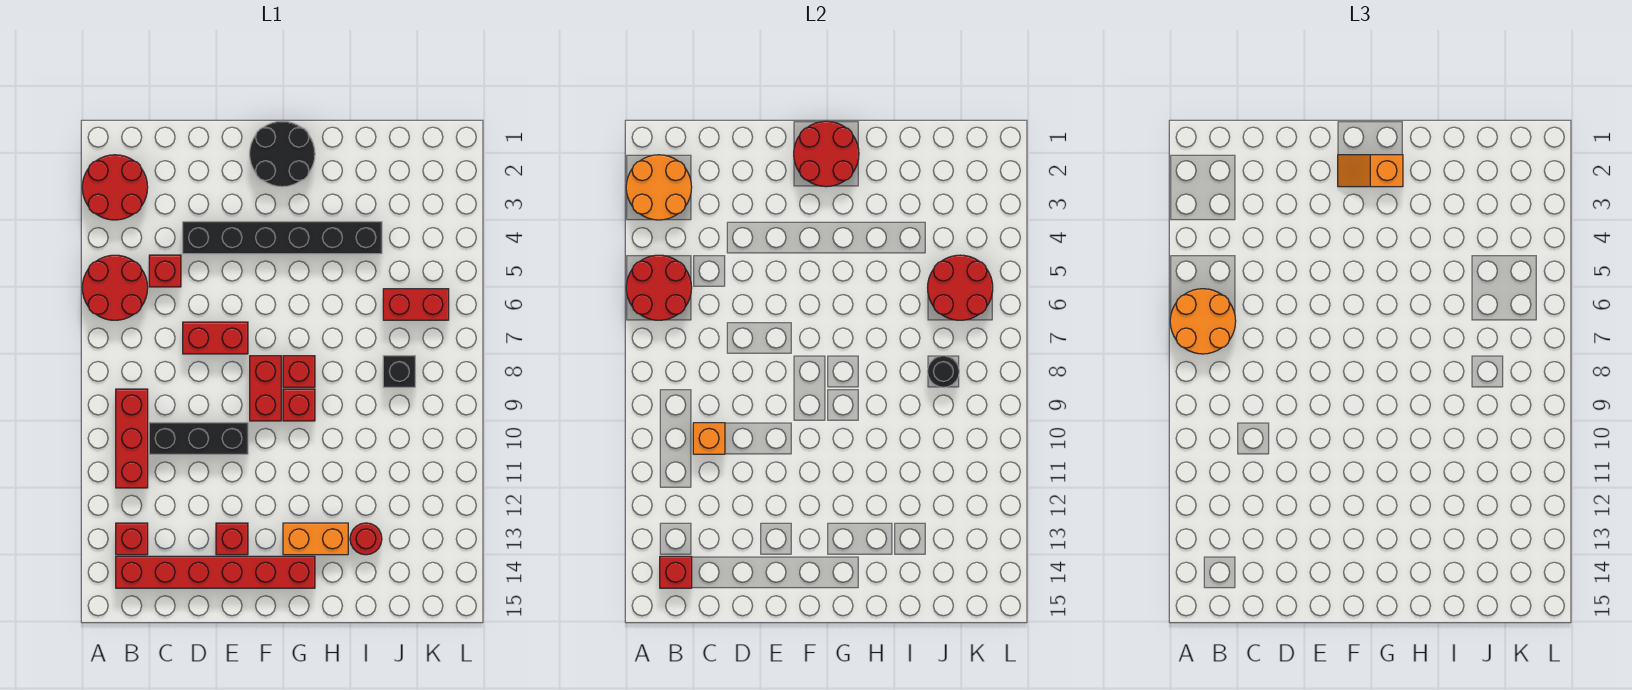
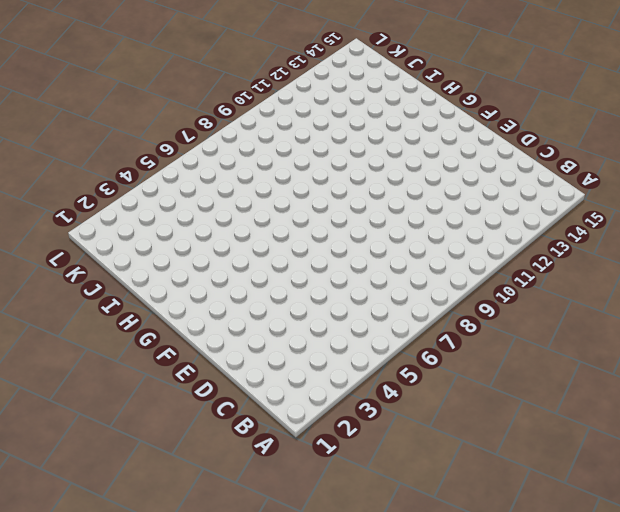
none -> red 2x2 round brick [82,155,148,220]
none -> red 2x2 round brick [82,255,148,320]
none -> red 1x3 brick [116,389,148,488]

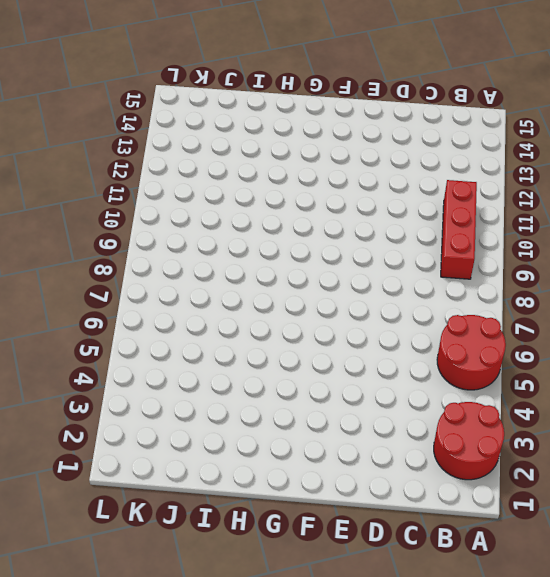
none -> red 1x1 brick [116,523,148,555]
none -> red 1x6 brick [116,556,315,588]
none -> red 1x1 brick [149,255,181,287]

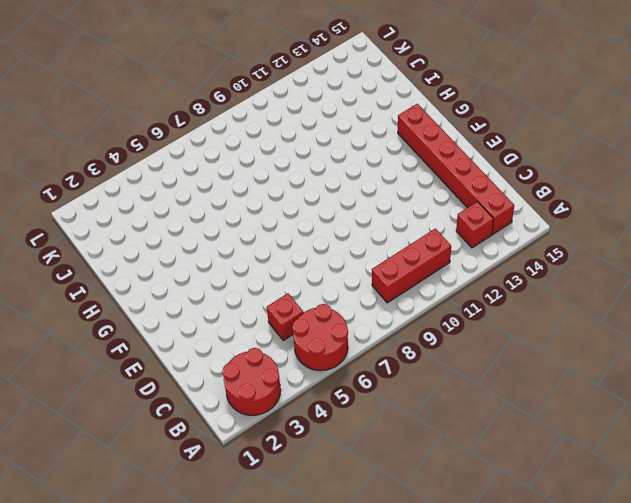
none -> black 1x3 brick [149,423,248,454]
none -> black 1x6 brick [183,222,382,254]
none -> red 1x2 brick [183,322,248,354]

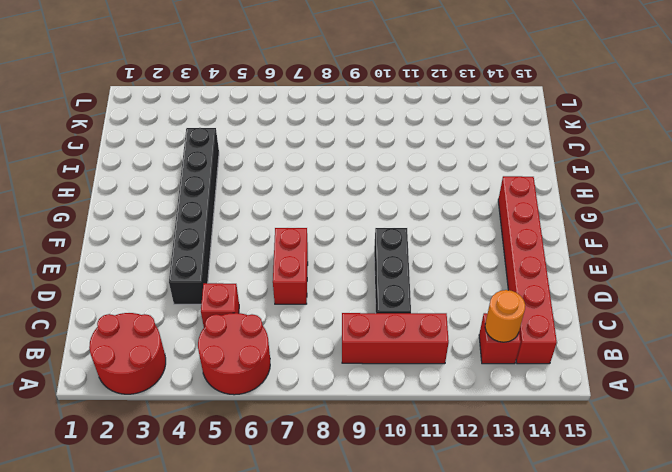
orange 1x1 round brick [485,290,525,342] -> none
none -> red 1x1 brick [216,523,248,555]
none -> black 2x2 round brick [250,121,315,187]
none -> red 1x2 brick [250,356,281,421]

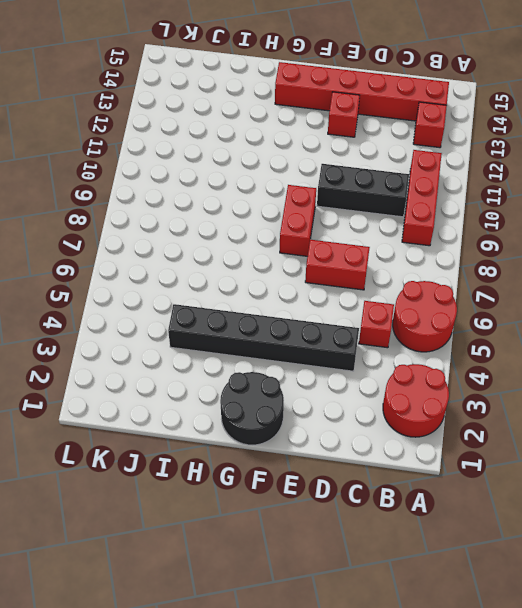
none -> red 1x1 brick [283,356,315,387]
none -> red 1x1 brick [283,389,315,421]
none -> orange 1x2 brick [283,523,348,555]

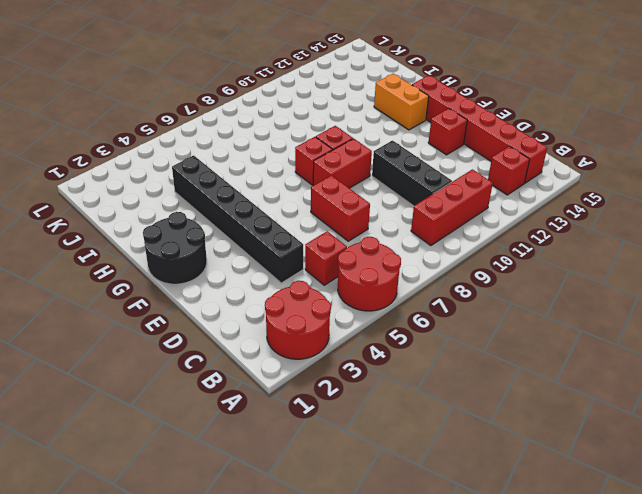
none -> red 1x1 round brick [350,523,382,555]
none -> red 1x2 brick [383,289,449,320]
none -> black 1x1 brick [383,356,415,387]

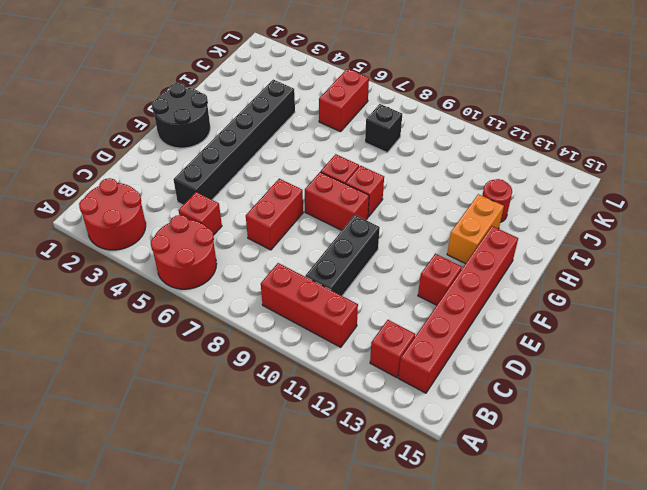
none -> orange 2x2 round brick [626,155,692,220]
none -> red 2x2 round brick [626,255,692,320]
none -> red 1x1 brick [660,556,692,588]

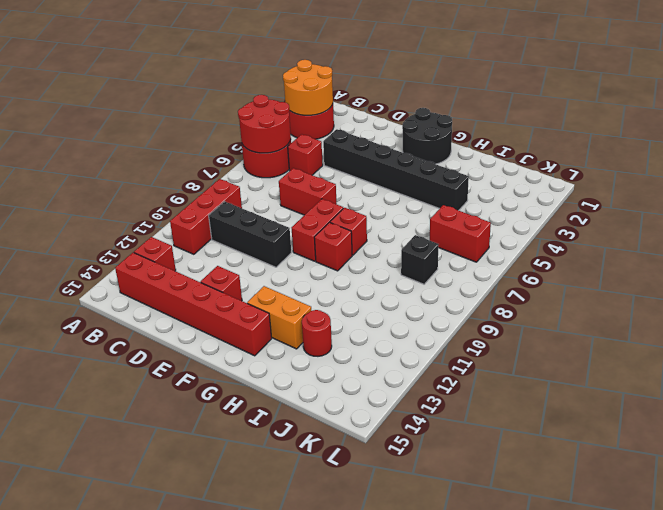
none -> red 1x1 brick [660,556,692,588]
none -> orange 1x1 brick [693,423,725,454]
none -> red 2x2 round brick [794,121,859,187]

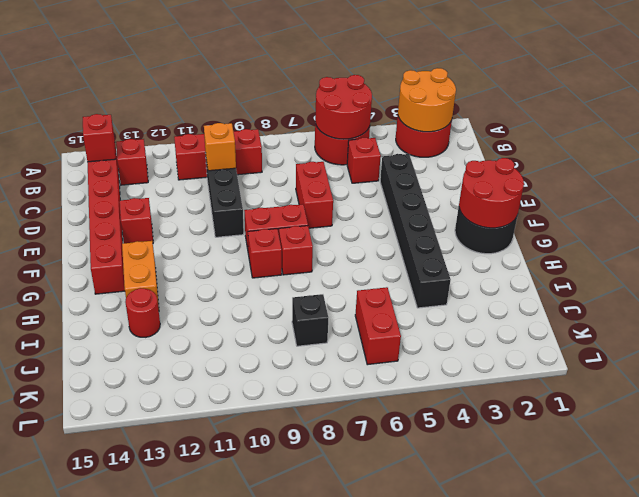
none -> red 2x2 round brick [928,255,993,320]
none -> black 1x1 round brick [928,356,959,387]
none -> orange 2x2 round brick [1170,289,1236,354]

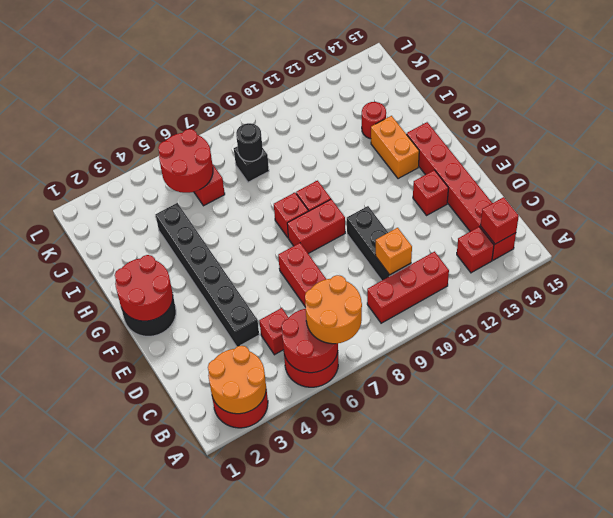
none -> orange 1x2 slope [1338,155,1403,187]

